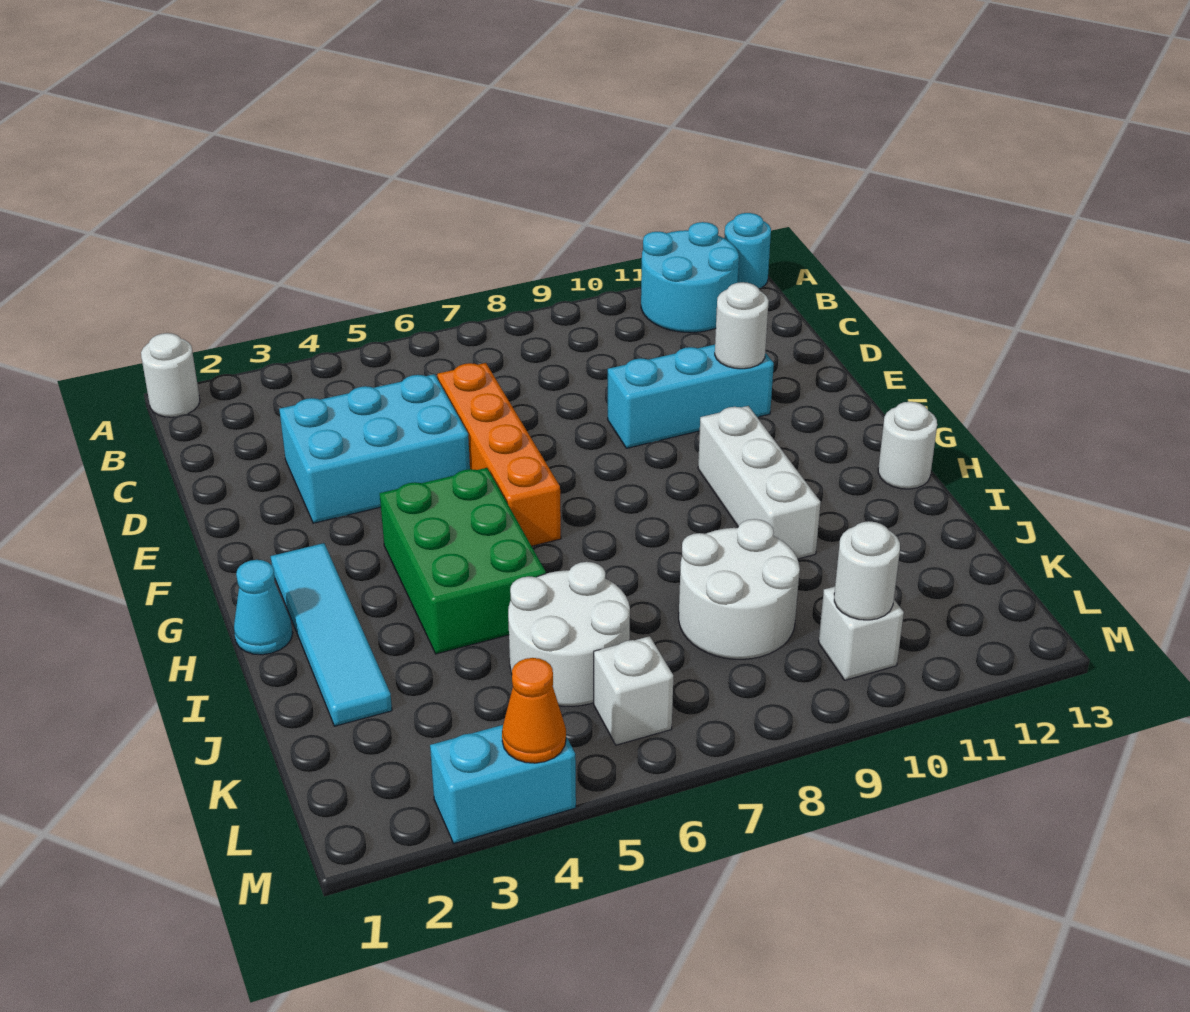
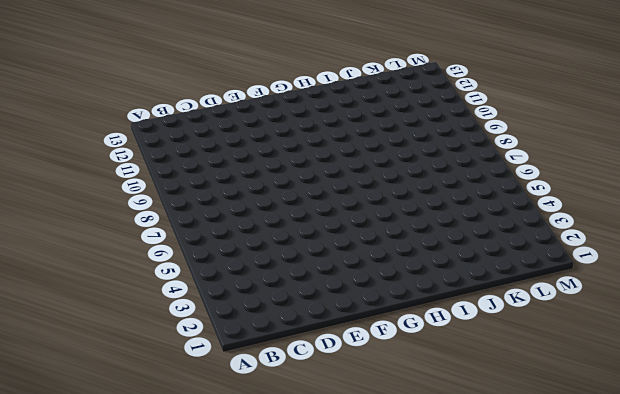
none -> white 1x1 round brick [141,333,200,417]
none -> cyan 2x2 round brick [641,222,739,332]
none -> cyan 1x1 round brick [724,213,771,288]

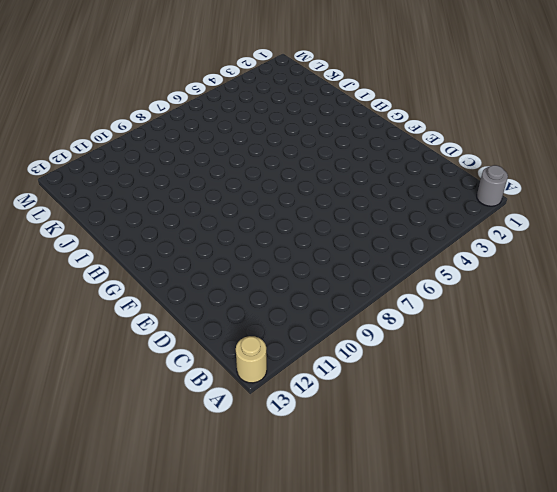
grey 1x1 round brick [477,165,508,206] -> white 1x1 round brick [141,333,200,417]
tan 1x1 round brick [236,336,267,383] -> cyan 1x1 round brick [724,213,771,288]
none -> cyan 2x2 round brick [641,222,739,332]
none -> cyan 2x3 brick [279,374,470,523]
none -> orange 1x4 brick [437,363,561,546]

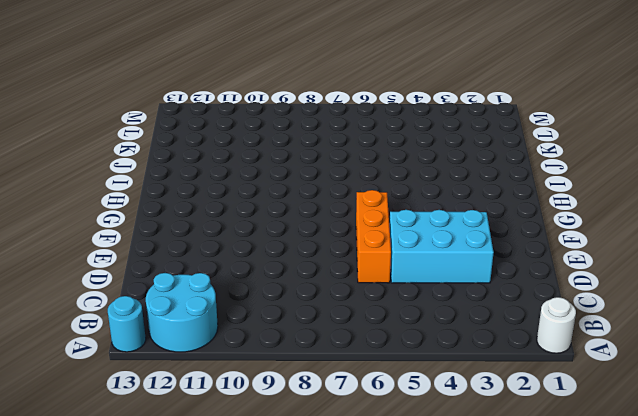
orange 1x3 brick [356,190,391,283] -> orange 1x4 brick [437,363,561,546]
none -> cyan 1x3 brick [608,345,774,448]
none -> cyan 1x4 tile [271,543,392,726]
none -> green 2x3 brick [380,468,546,654]

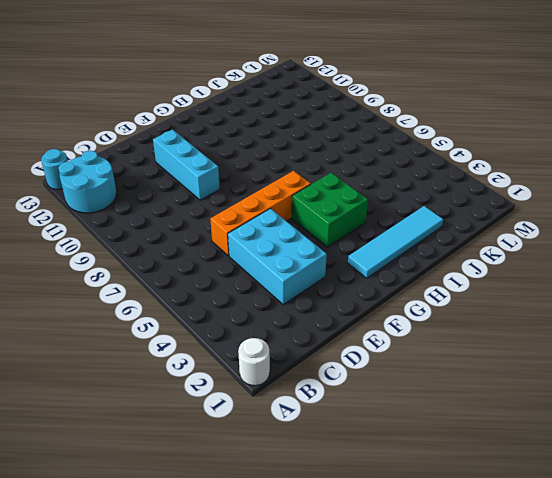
green 2x2 brick [292,173,368,247] -> green 2x3 brick [380,468,546,654]
none -> white 1x3 brick [698,406,821,559]
none -> cyan 1x1 cone [234,560,293,655]
none -> white 1x1 round brick [878,402,937,489]

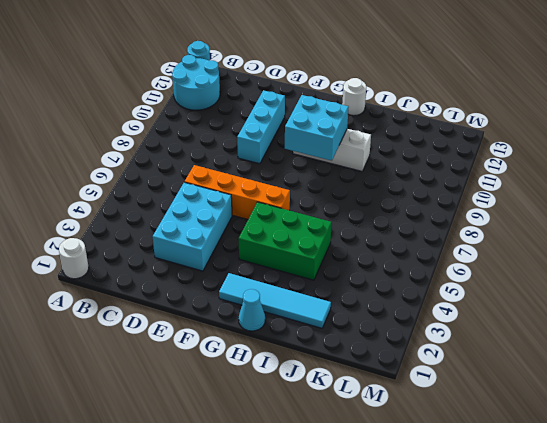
cyan 2x2 brick [285,95,349,161] -> none
none -> white 2x2 round brick [508,562,630,706]
none -> white 2x2 round brick [679,519,800,659]
none -> white 1x1 brick [594,636,673,745]

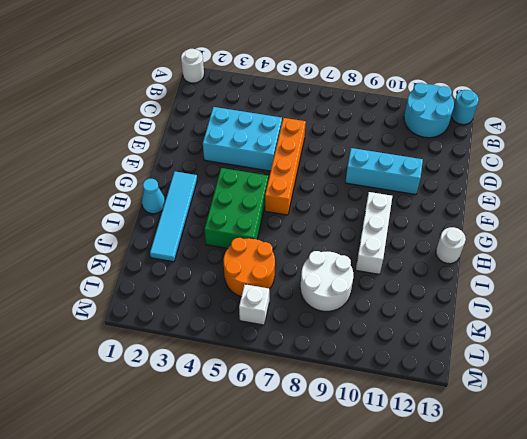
orange 2x2 round brick [224,238,275,296] -> white 2x2 round brick [508,562,630,706]
none -> white 1x1 brick [819,587,904,680]
none -> cyan 1x2 brick [430,725,576,843]
none -> white 1x1 round brick [715,282,769,369]

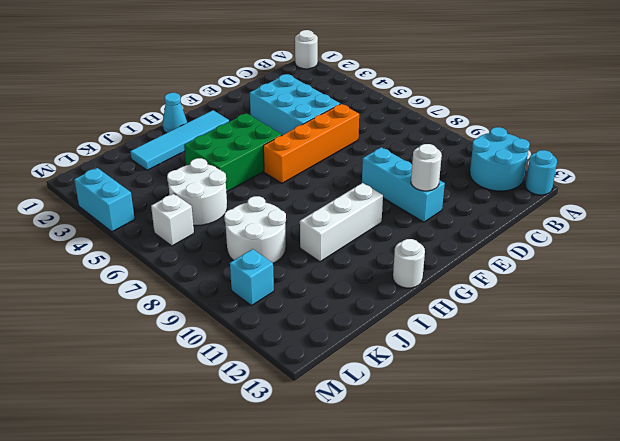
cyan 1x1 brick [230,249,274,306] -> white 1x1 brick [819,587,904,680]
none -> white 1x1 round brick [834,521,900,620]
none -> orange 1x1 cone [502,658,566,763]

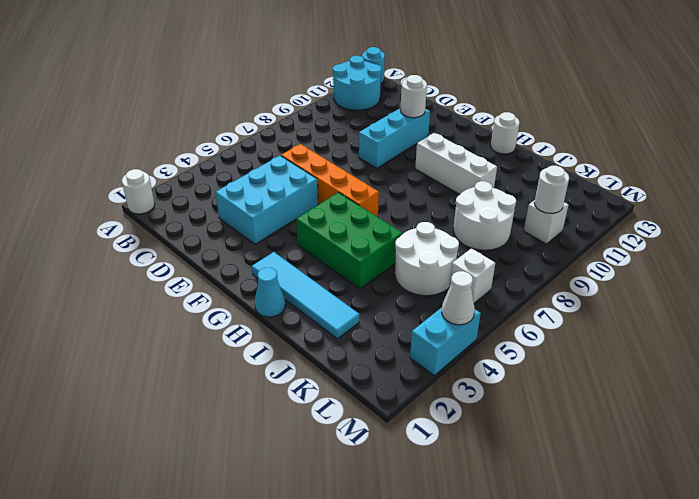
white 1x1 cone [442,271,475,325] -> orange 1x1 cone [502,658,566,763]

